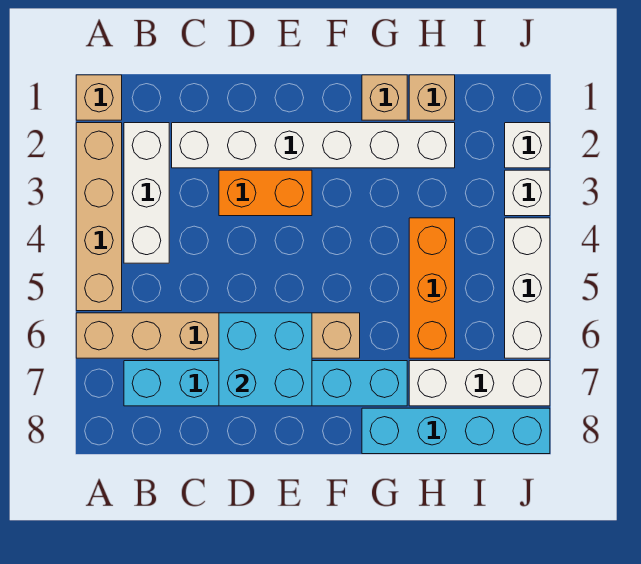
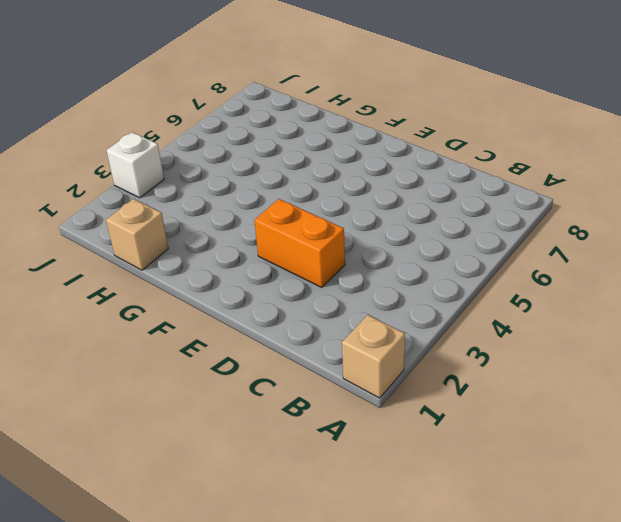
none -> tan 1x4 brick [76,123,122,311]
none -> tan 1x6 brick [76,313,360,358]
none -> white 1x3 brick [124,123,169,263]

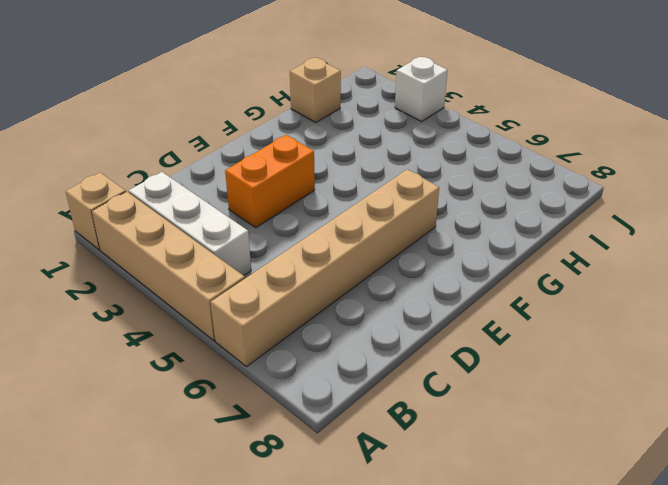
none -> cyan 1x6 brick [124,361,407,406]
none -> white 1x6 brick [172,123,455,168]
none -> tan 1x1 brick [362,75,407,120]

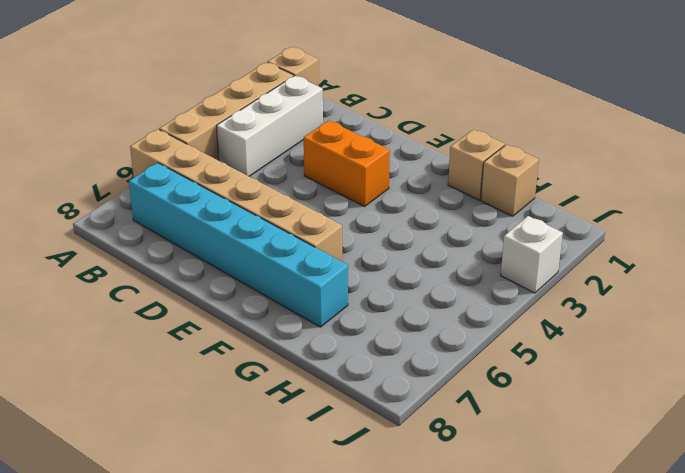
none -> white 1x6 brick [172,123,455,168]
none -> cyan 1x4 brick [362,408,550,454]
none -> orange 1x3 brick [409,218,455,358]

